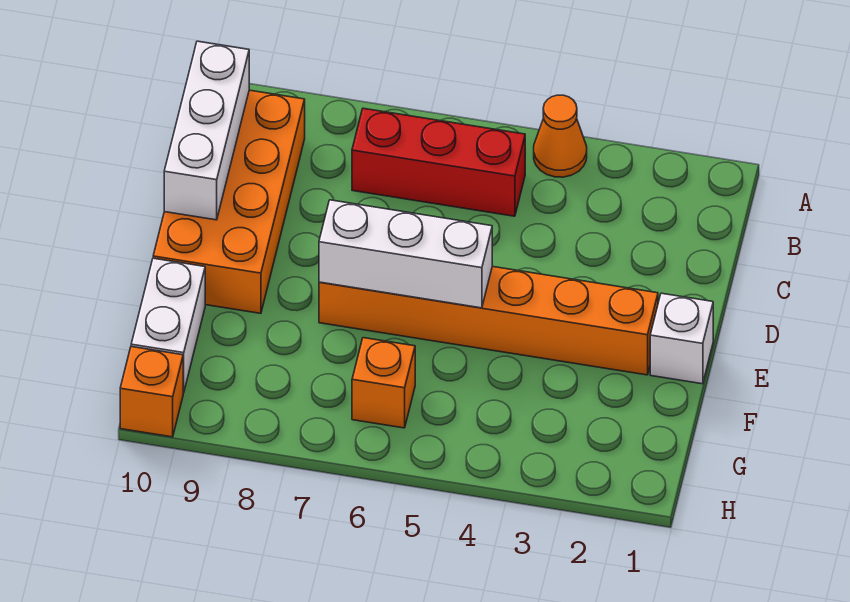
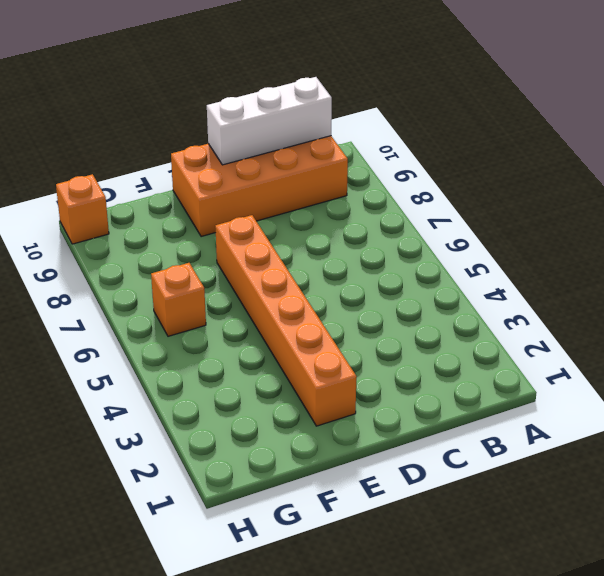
none -> orange 1x1 cone [534,95,587,177]
none -> red 1x3 brick [352,108,525,216]

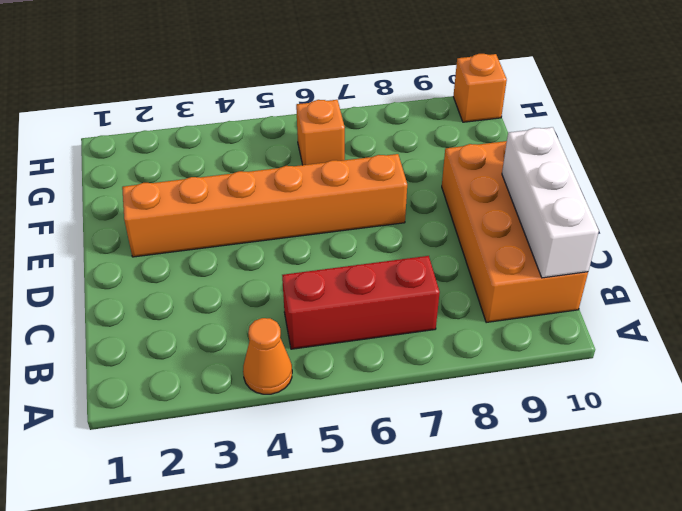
none -> white 1x1 brick [650,293,713,384]
none -> white 1x2 brick [131,258,205,393]

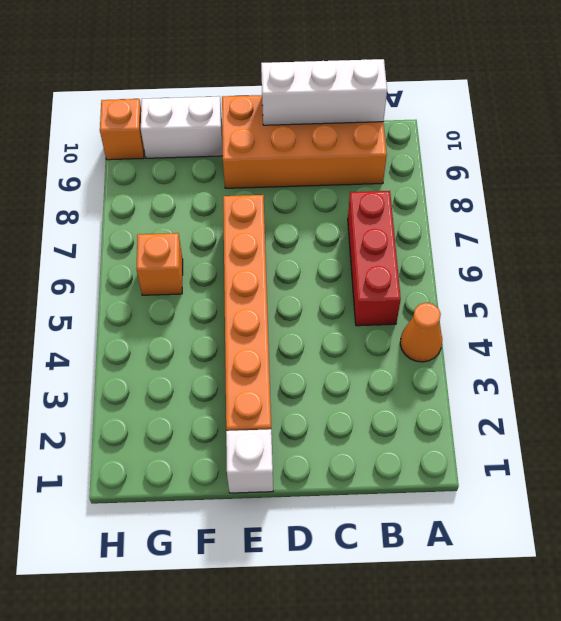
none -> white 1x3 brick [319,200,492,308]

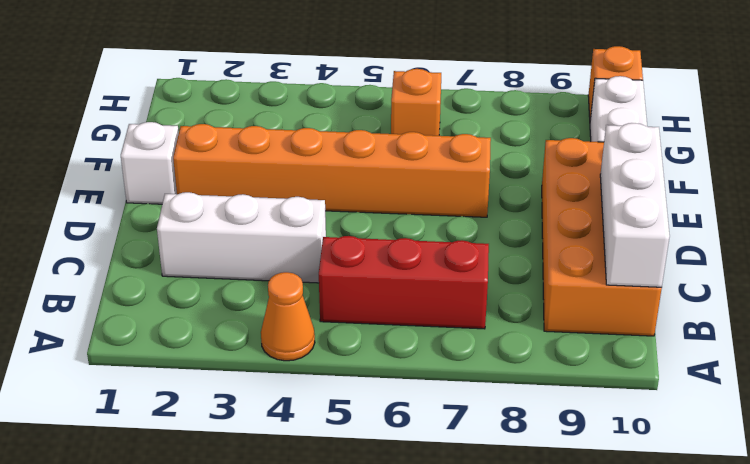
white 1x3 brick [157,192,326,283] -> white 1x3 brick moved to [319,200,492,308]

